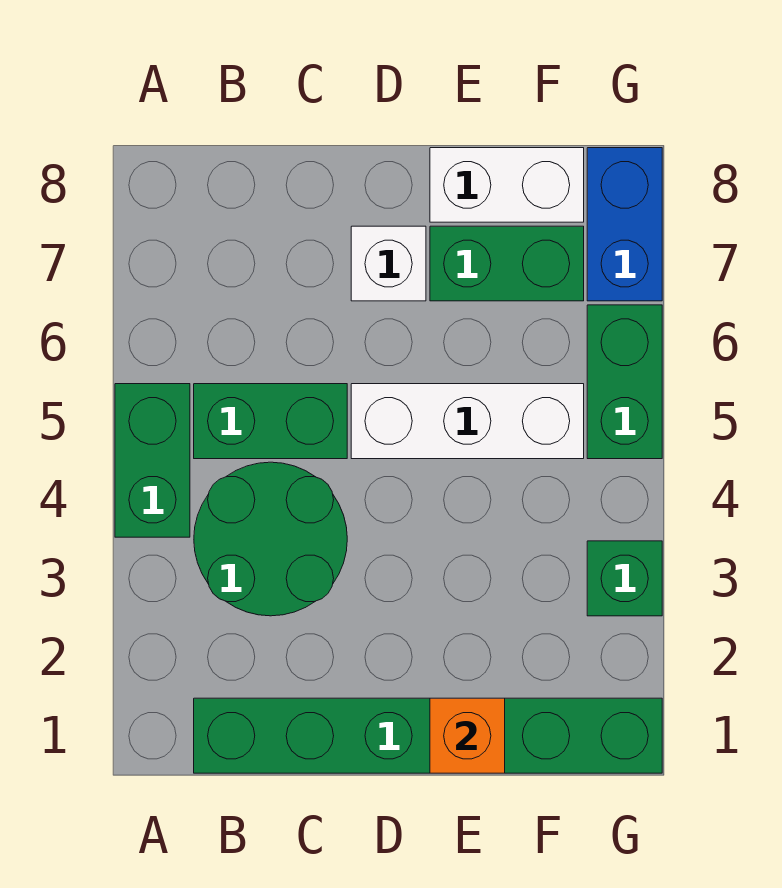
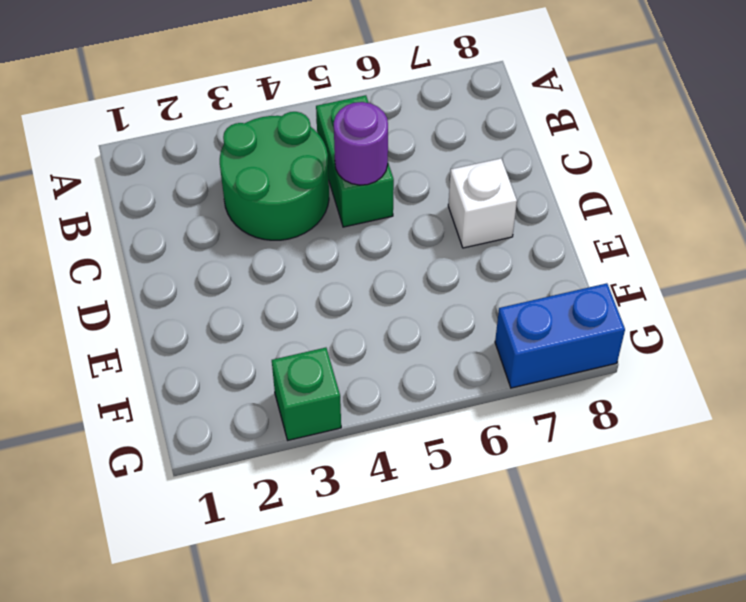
purple 1x1 round brick [334,102,388,185] -> none
none -> green 1x2 brick [115,384,190,537]
none -> green 1x6 brick [194,698,662,773]
none -> white 1x3 brick [351,384,584,459]

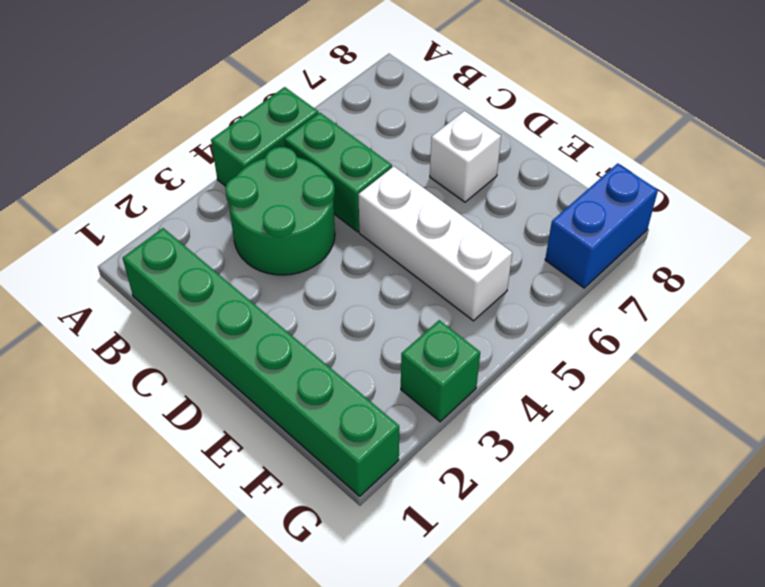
none -> green 1x2 brick [430,226,584,301]
none -> white 1x2 brick [430,148,584,222]
none -> green 1x2 brick [587,305,662,459]

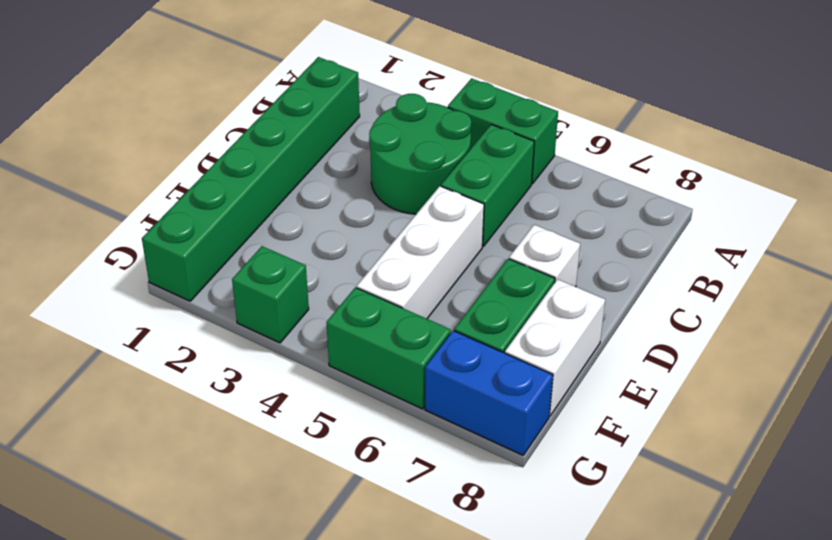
none -> orange 1x1 brick [430,698,505,773]

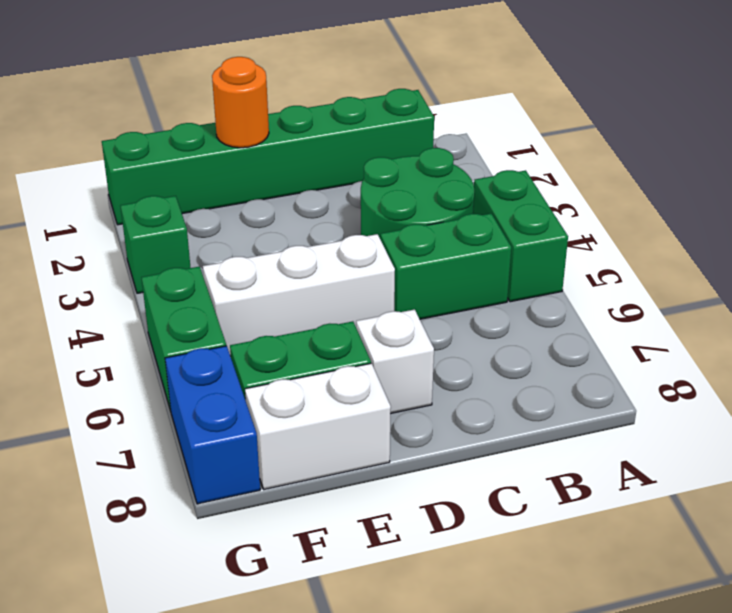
orange 1x1 round brick [212,57,269,148] -> orange 1x1 brick [430,698,505,773]

